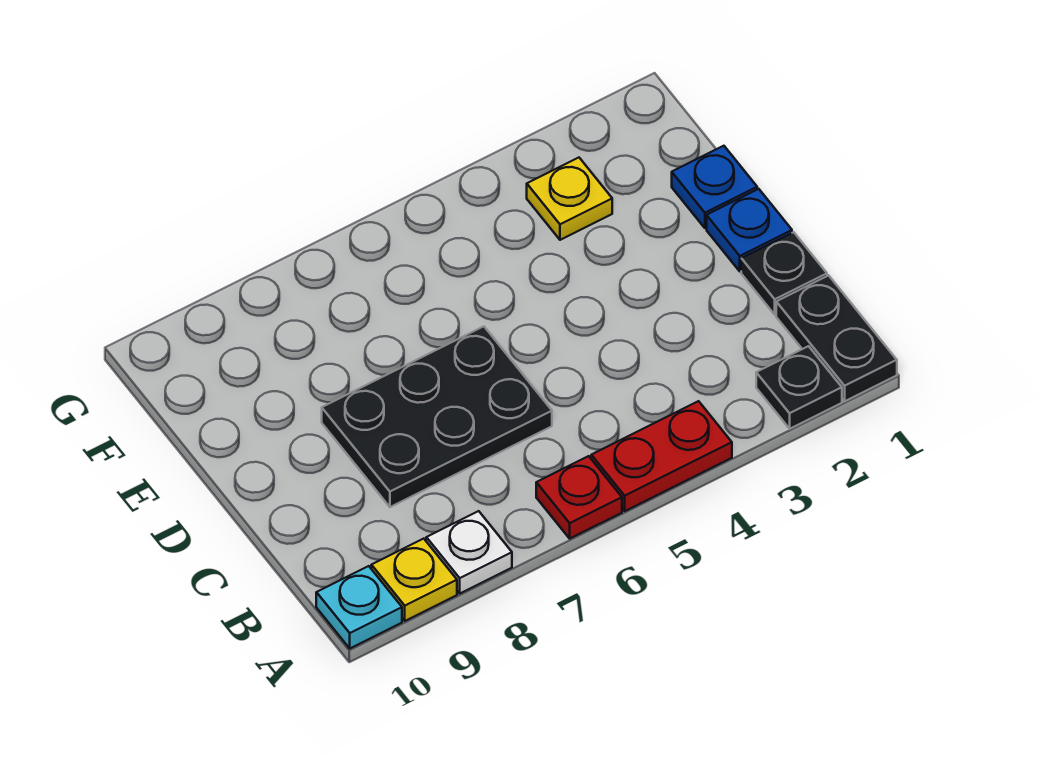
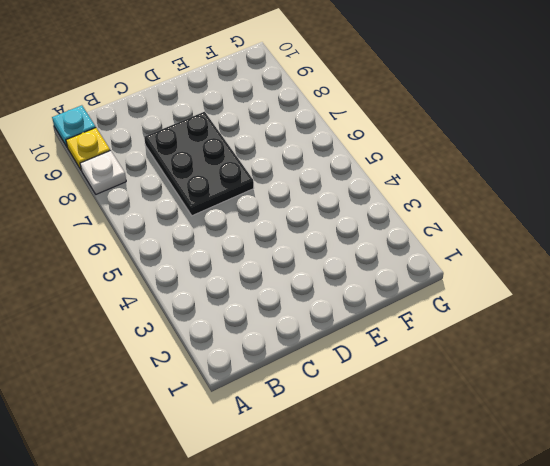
none -> black 1x2 plate [776,275,897,401]
none -> black 1x1 plate [756,346,842,429]
none -> red 1x2 plate [591,401,732,511]

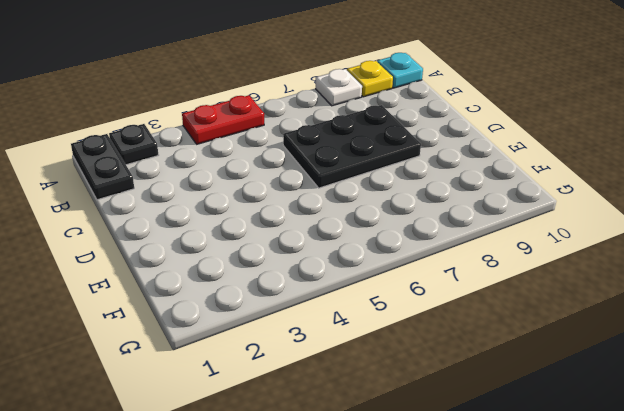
none -> red 1x1 plate [536,456,622,538]
none -> black 1x1 plate [741,232,827,315]
none -> blue 1x1 plate [707,189,792,271]

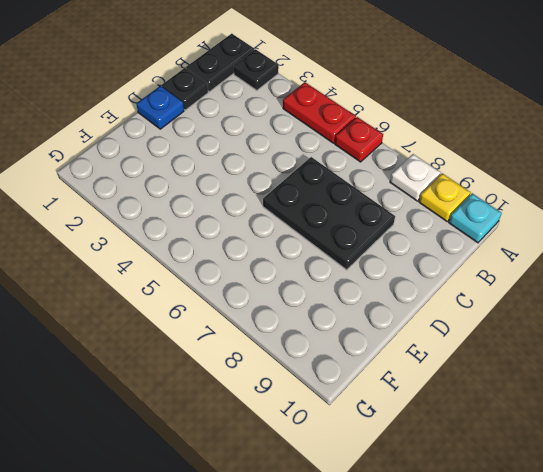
none -> blue 1x1 plate [672,146,757,228]
none -> yellow 1x1 plate [527,158,612,240]

